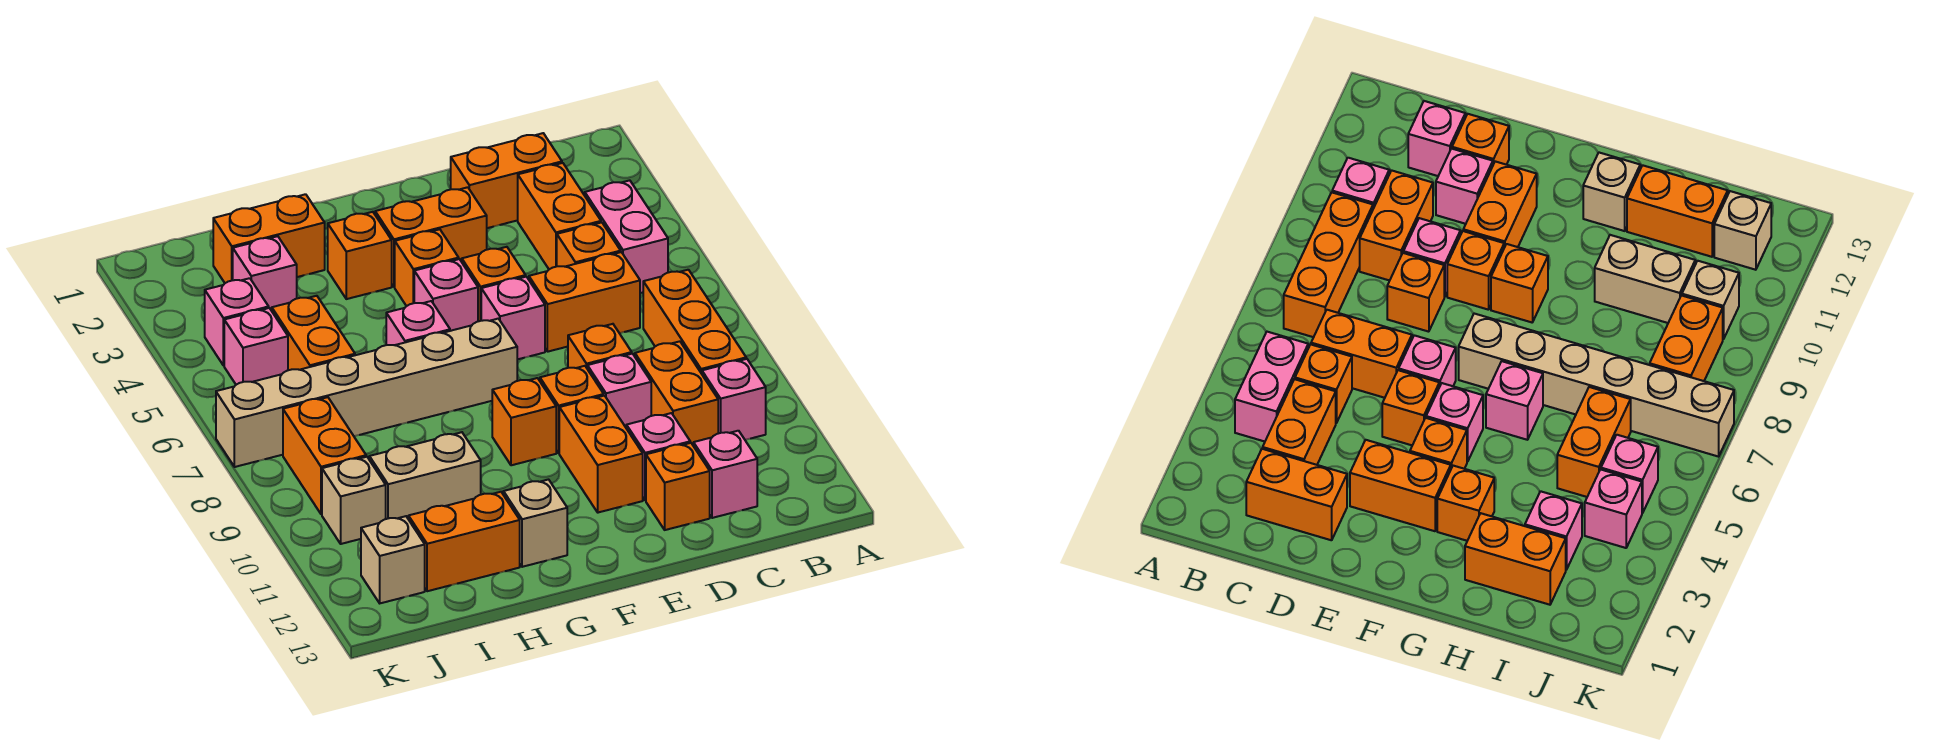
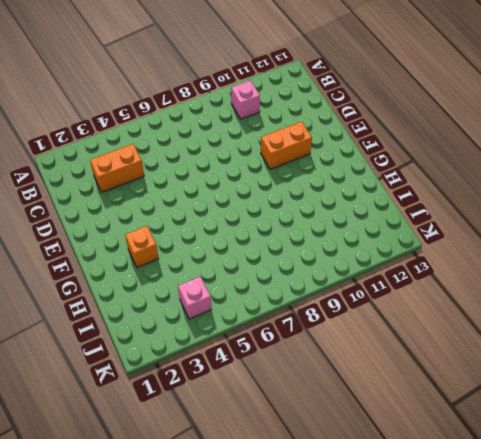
none -> pink 1x2 brick [585,180,668,293]
none -> orange 1x3 brick [643,270,746,374]
none -> orange 1x2 brick [451,133,562,228]
none -> orange 1x1 brick [557,222,621,267]

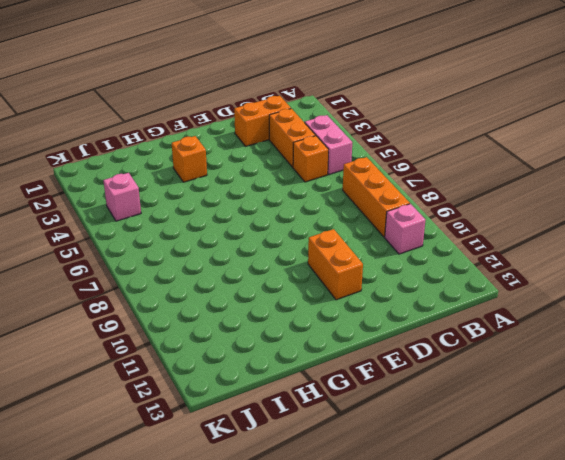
none -> orange 1x2 brick [529,252,640,352]
none -> orange 1x2 brick [635,341,718,446]
none -> pink 1x1 brick [694,431,757,518]
none -> orange 1x1 brick [568,324,632,368]

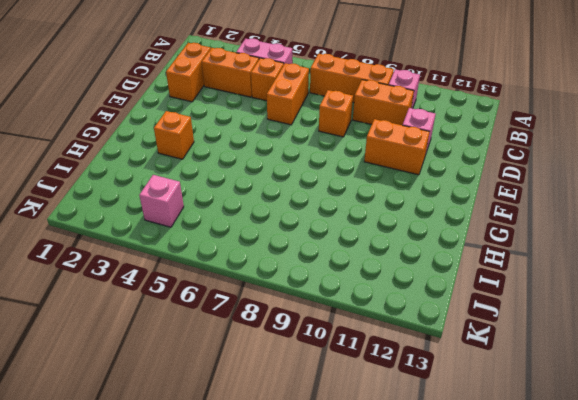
none -> pink 1x1 brick [694,431,757,518]
none -> pink 1x1 brick [587,354,651,427]
none -> orange 1x1 brick [646,443,710,530]
none -> orange 1x2 brick [375,187,487,287]

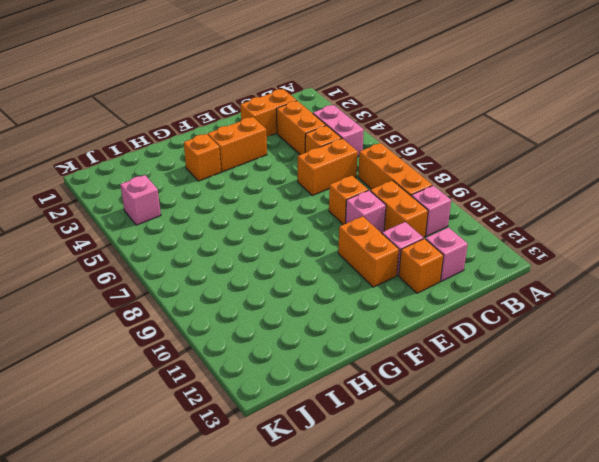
none -> orange 1x1 brick [462,247,526,321]
none -> pink 1x1 brick [481,277,545,360]
none -> orange 1x1 brick [540,366,604,453]
none -> orange 1x1 brick [395,229,459,306]

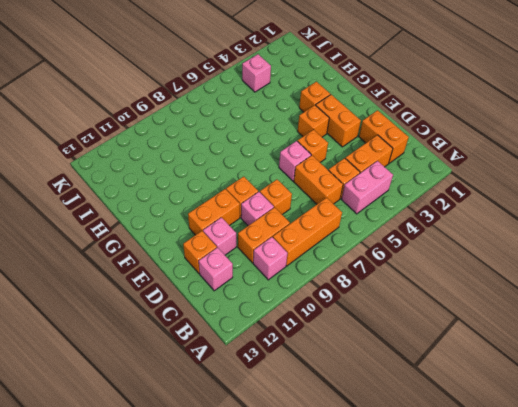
none -> pink 1x1 brick [414,259,478,331]
none -> tan 1x6 brick [216,319,517,467]
none -> orange 1x1 brick [492,378,556,465]
none -> pink 1x1 brick [386,301,450,345]

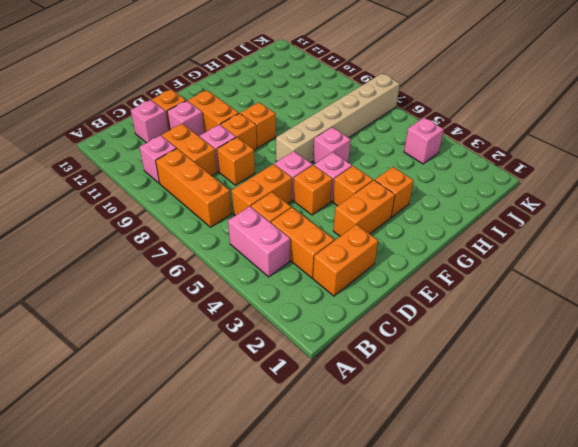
none -> tan 1x1 brick [503,480,567,567]
none -> orange 1x2 brick [213,194,325,283]
none -> tan 1x2 brick [369,432,481,519]
none -> orange 1x2 brick [408,492,520,591]

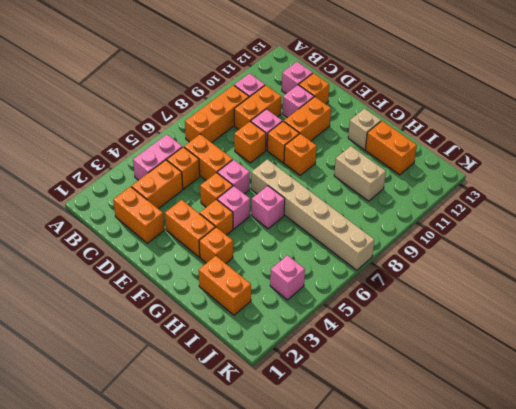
none -> pink 1x1 brick [233,236,297,311]
none -> orange 1x2 brick [272,296,355,370]
none -> pink 1x1 brick [224,308,288,385]
none -> orange 1x2 brick [283,397,366,514]

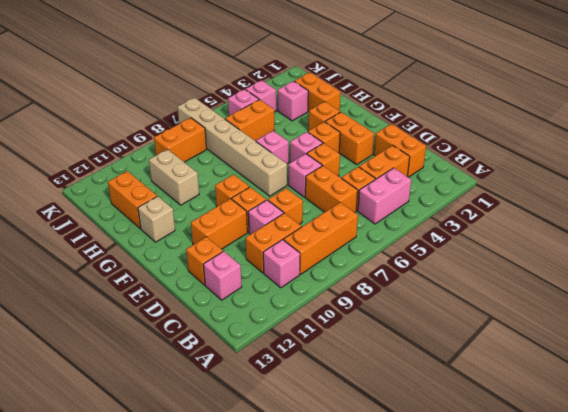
none -> pink 1x1 brick [626,413,690,500]
none -> tan 1x1 brick [322,457,386,544]
none -> tan 1x1 brick [361,516,425,603]

